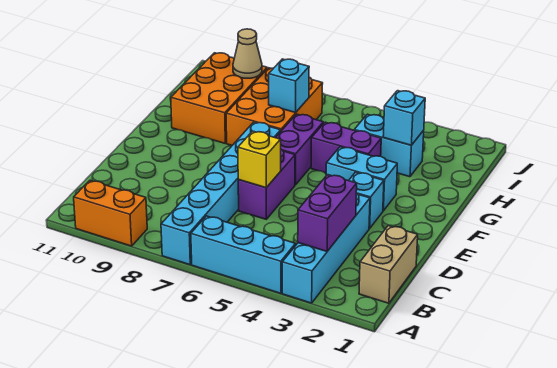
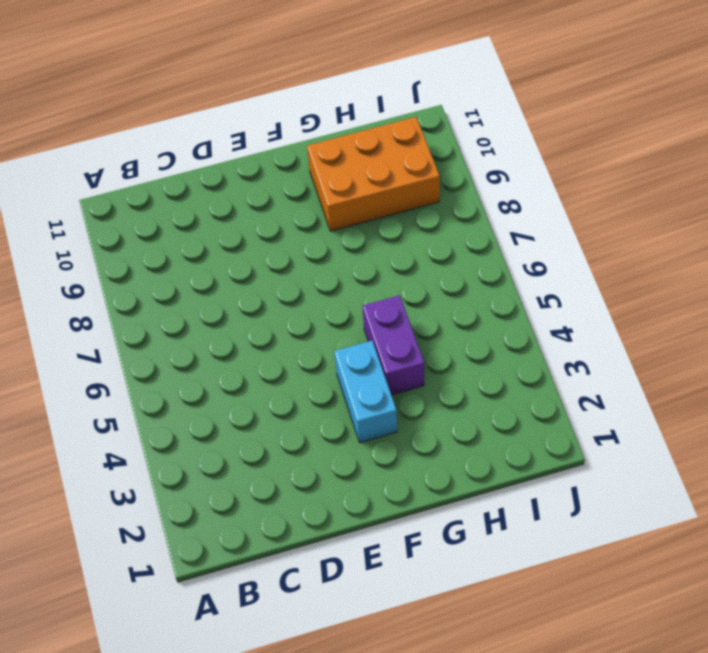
none -> cyan 1x4 brick [282,193,370,303]
none -> cyan 1x3 brick [191,216,296,293]
none -> cyan 1x6 brick [161,122,281,265]

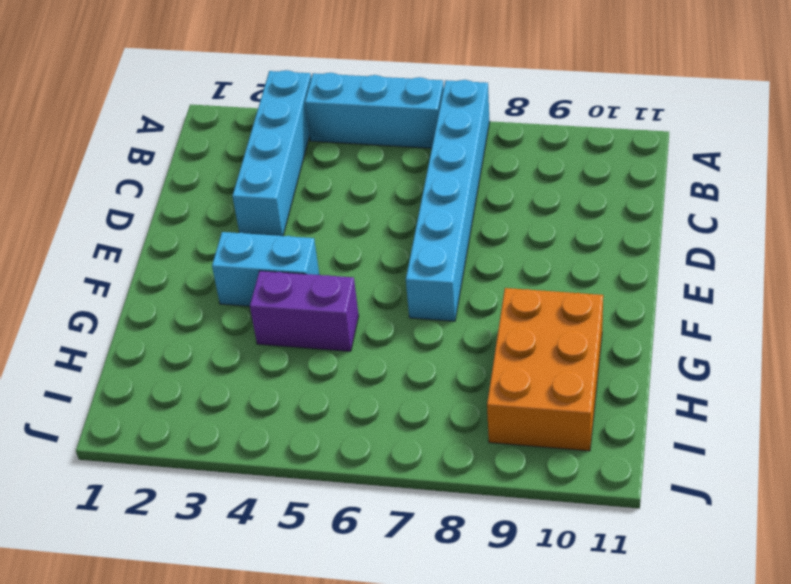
none -> orange 1x2 brick [74,180,147,246]
none -> tan 1x2 brick [359,226,418,303]
none -> purple 1x2 brick [238,149,295,219]

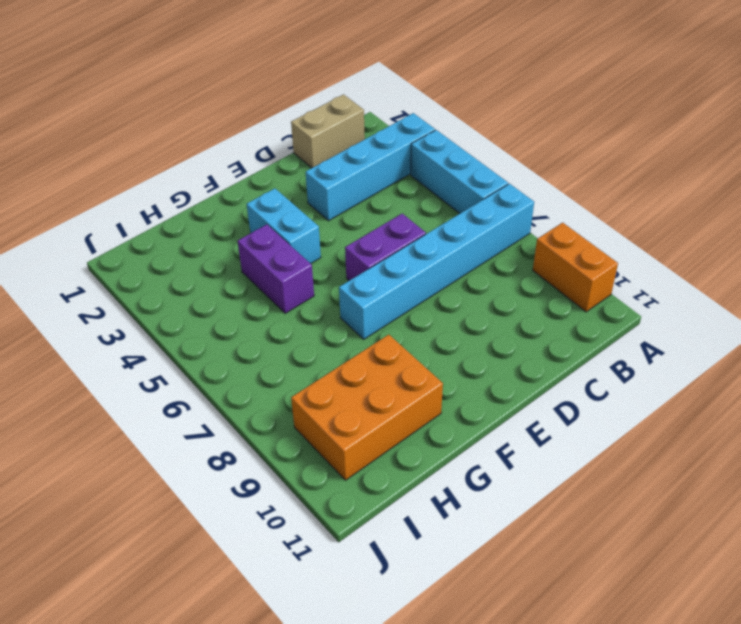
none -> cyan 1x1 brick [349,172,384,228]
none -> purple 1x2 brick [276,114,323,185]
none -> orange 2x3 brick [226,68,323,146]

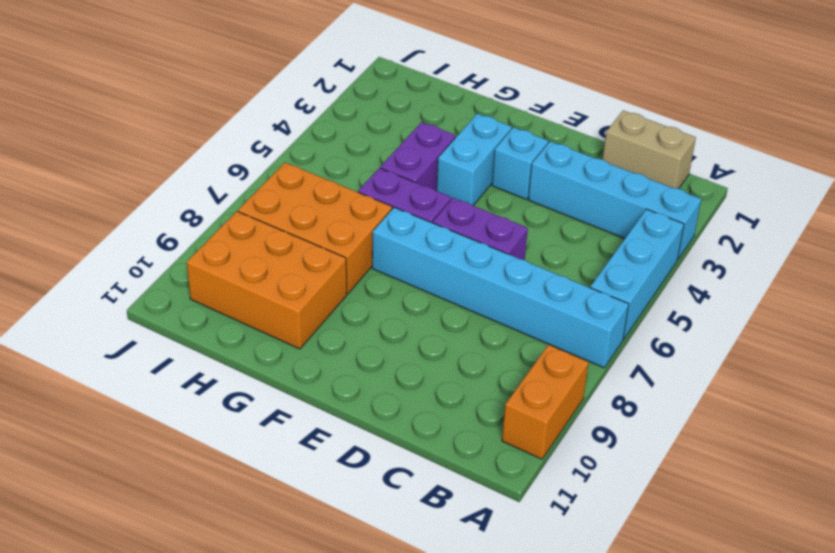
none -> cyan 1x2 brick [354,114,424,177]
none -> purple 1x2 brick [298,175,357,251]
none -> yellow 1x1 brick [238,131,281,188]

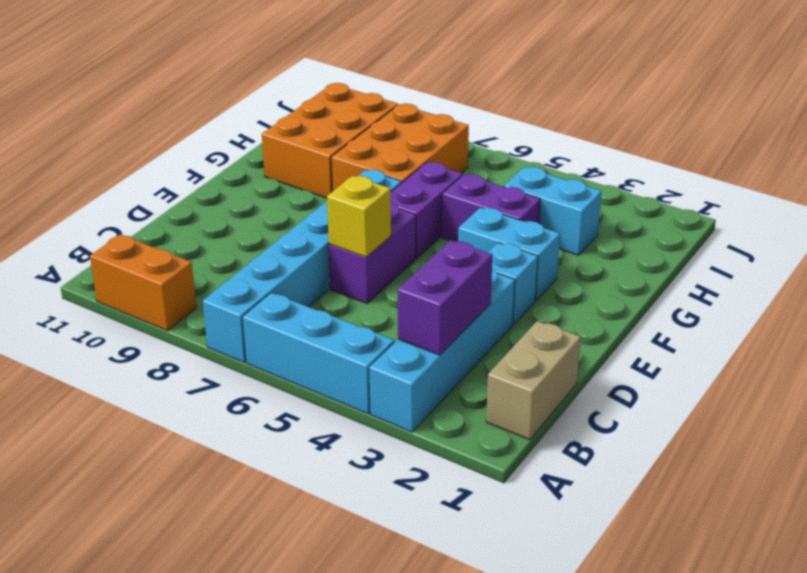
none -> cyan 1x1 brick [383,91,425,145]
none -> cyan 1x1 brick [269,59,309,113]
none -> tan 1x1 cone [233,29,262,78]

